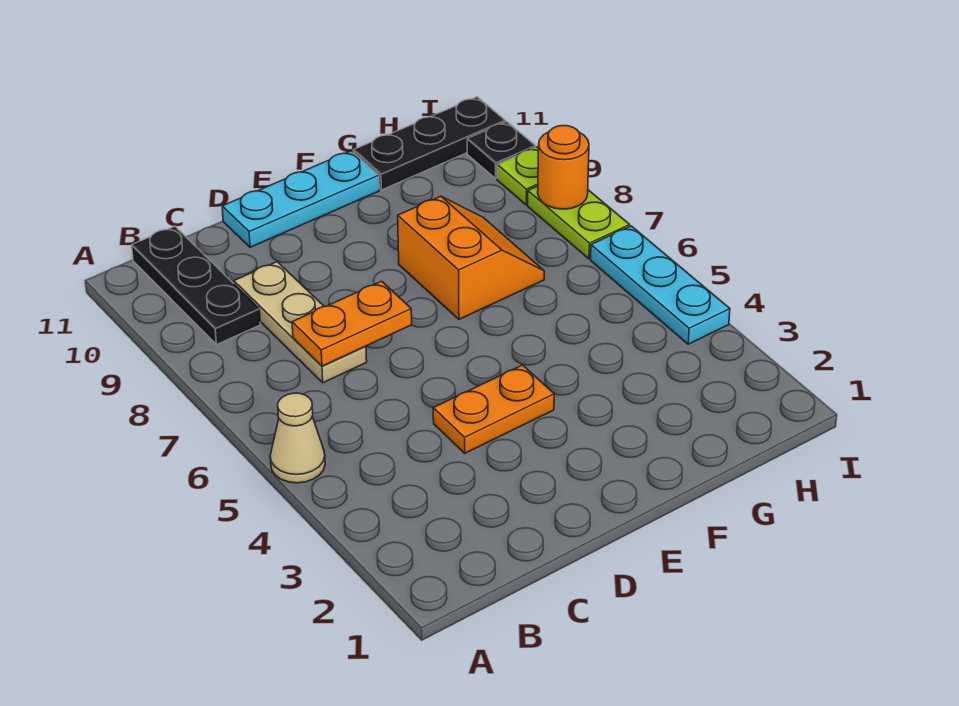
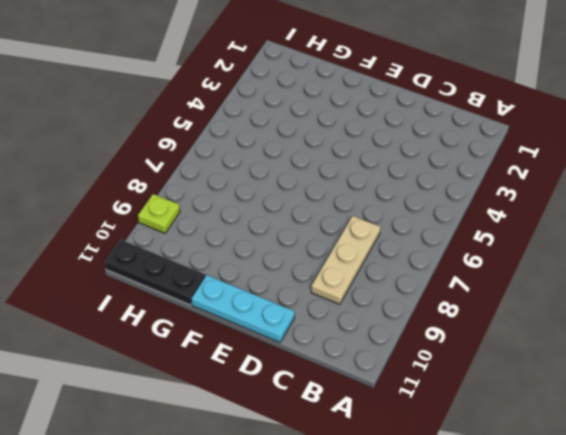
none -> tan 1x1 cone [270,393,325,483]
none -> black 1x3 plate [132,226,260,345]
none -> orange 1x2 plate [433,365,554,453]

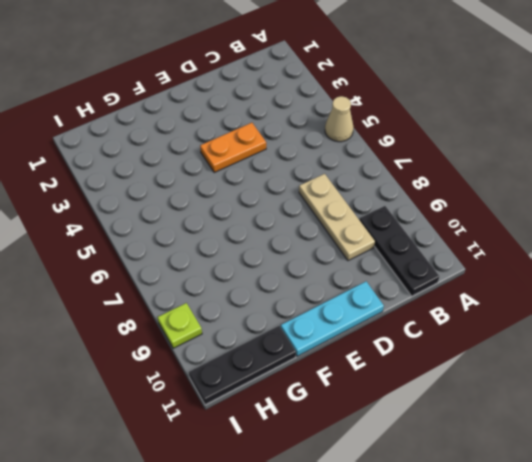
none -> orange 2x2 slope [398,196,544,319]
none -> cyan 1x3 plate [591,226,730,344]
none -> lime 1x2 plate [528,186,630,259]

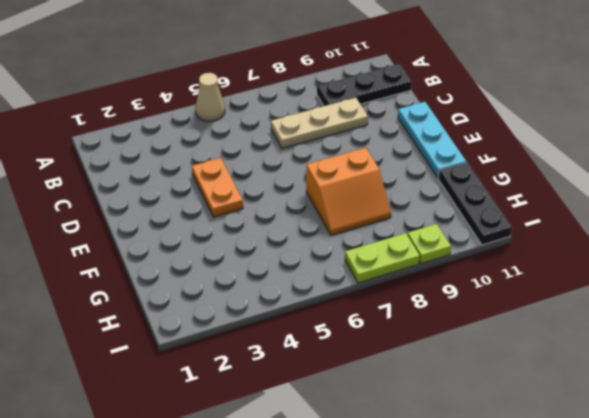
none -> cyan 1x3 plate [591,226,730,344]
none -> black 1x1 plate [467,122,535,179]
none -> orange 1x2 plate [292,281,412,366]

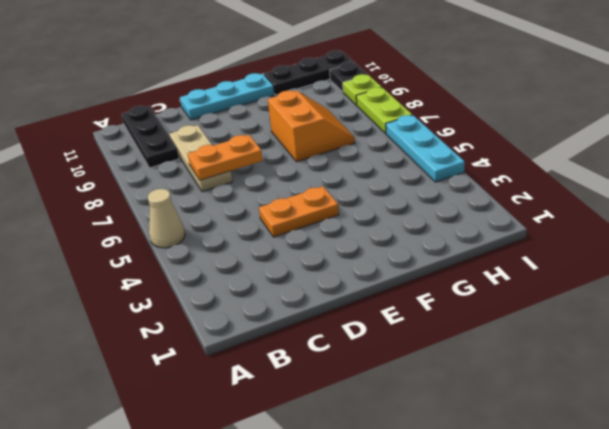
none -> orange 1x1 round brick [538,126,589,209]

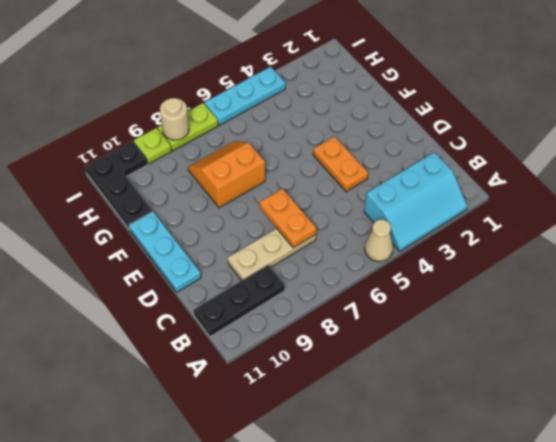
cyan 2x3 slope [364,152,467,251] -> none
tan 1x1 round brick [160,98,189,140] -> orange 1x1 round brick [538,126,589,209]

